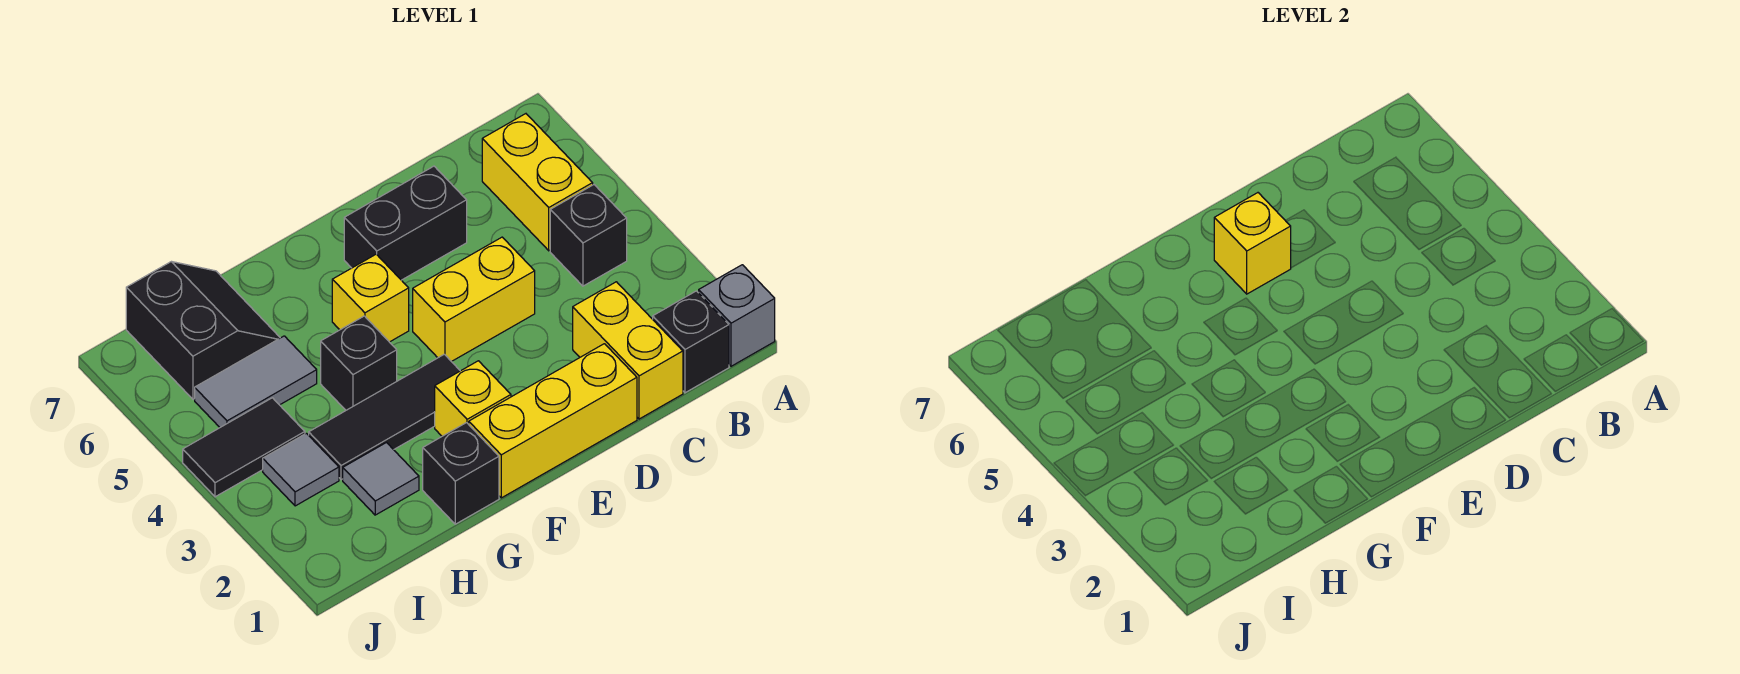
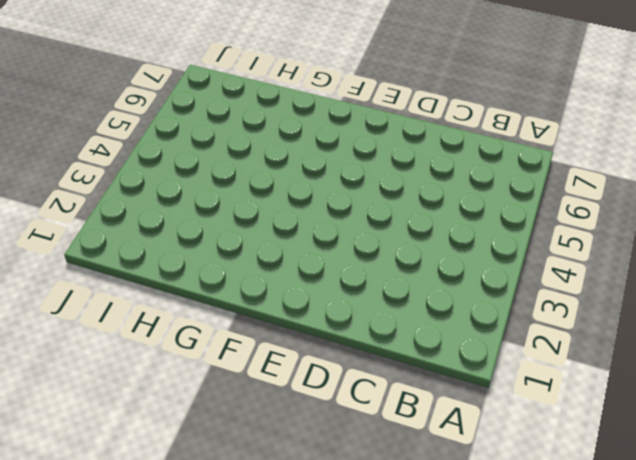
none -> grey 1x1 brick [699,265,775,366]
none -> black 1x1 brick [653,291,729,393]
none -> black 1x1 brick [550,185,627,286]

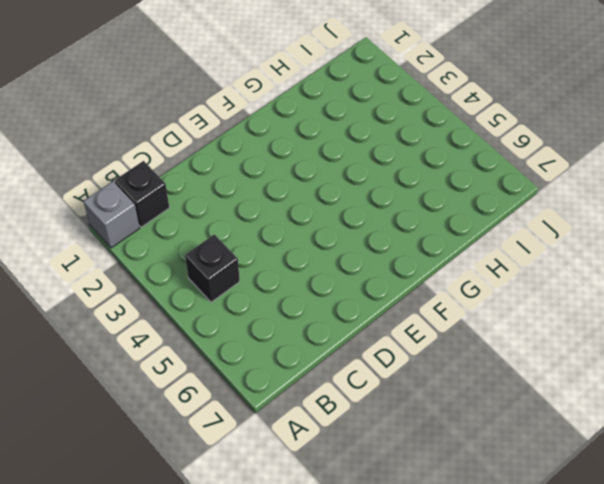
none -> yellow 1x2 brick [482,114,593,251]
none -> yellow 1x2 brick [573,282,683,419]
none -> yellow 1x3 brick [469,344,637,498]

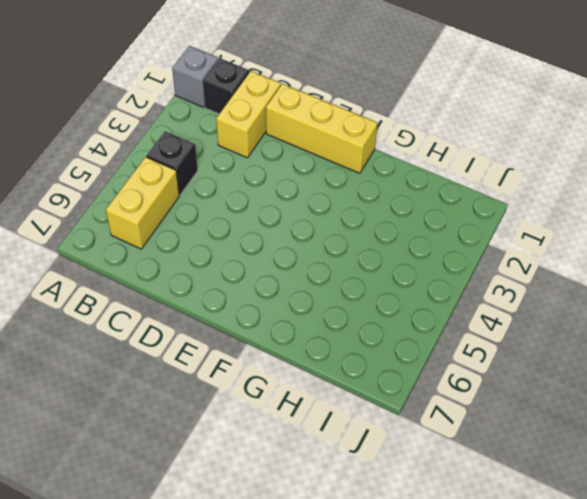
none -> yellow 1x2 brick [413,237,535,362]
none -> black 1x2 brick [344,166,467,280]
none -> yellow 1x1 brick [435,361,511,436]

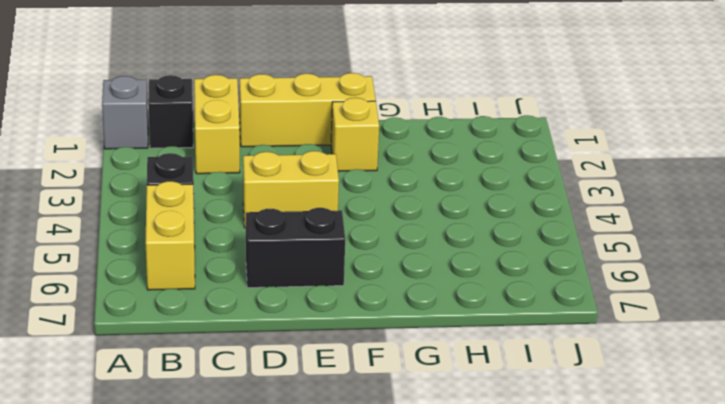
none -> black 1x3 tile [309,354,460,480]
none -> yellow 1x1 brick [332,254,409,342]
none -> black 1x1 brick [423,423,499,524]

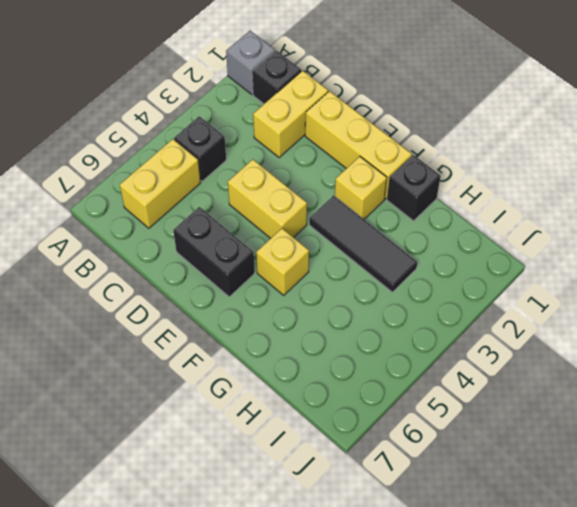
none -> black 1x1 brick [321,316,397,410]
none -> grey 1x1 tile [343,443,419,515]
none -> grey 1x2 tile [195,336,317,427]

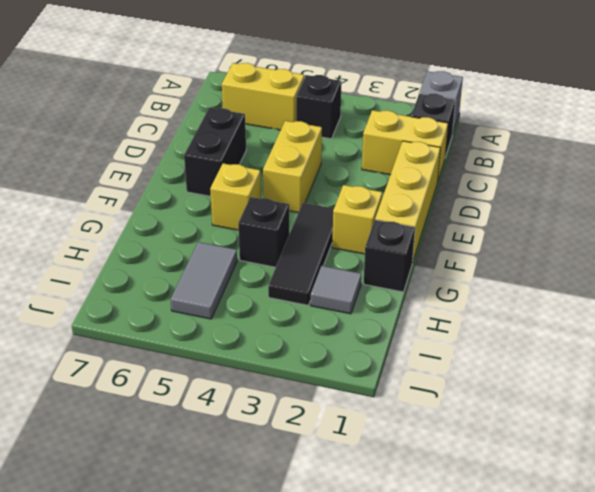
none -> black 2x2 slope [126,262,280,399]
none -> grey 1x1 tile [263,433,339,506]
none -> black 1x2 tile [183,398,305,497]

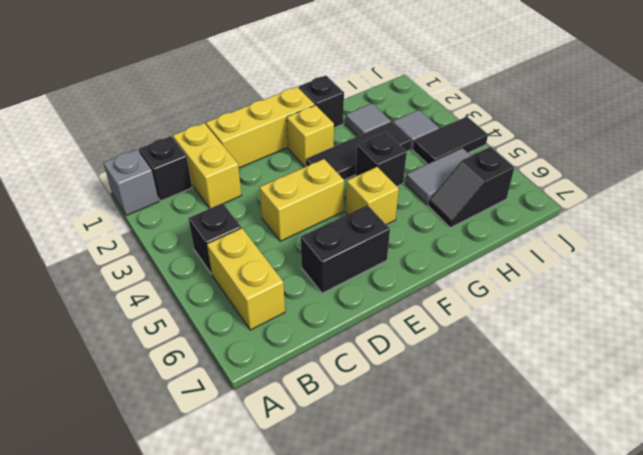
black 1x2 slope [428,147,514,228] -> black 2x2 slope [126,262,280,399]
none -> yellow 1x1 brick [1214,193,1291,294]

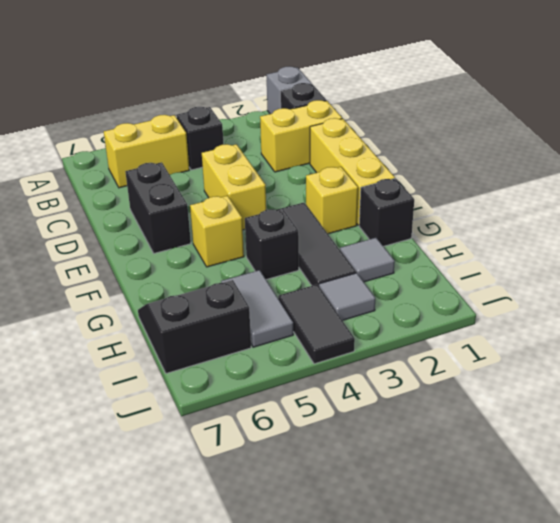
none -> yellow 1x1 brick [1214,193,1291,294]

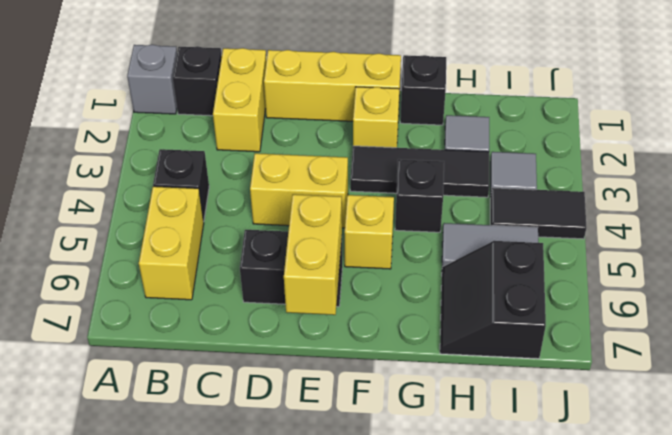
yellow 1x2 brick [284,194,342,315] -> yellow 1x1 brick [1214,193,1291,294]

